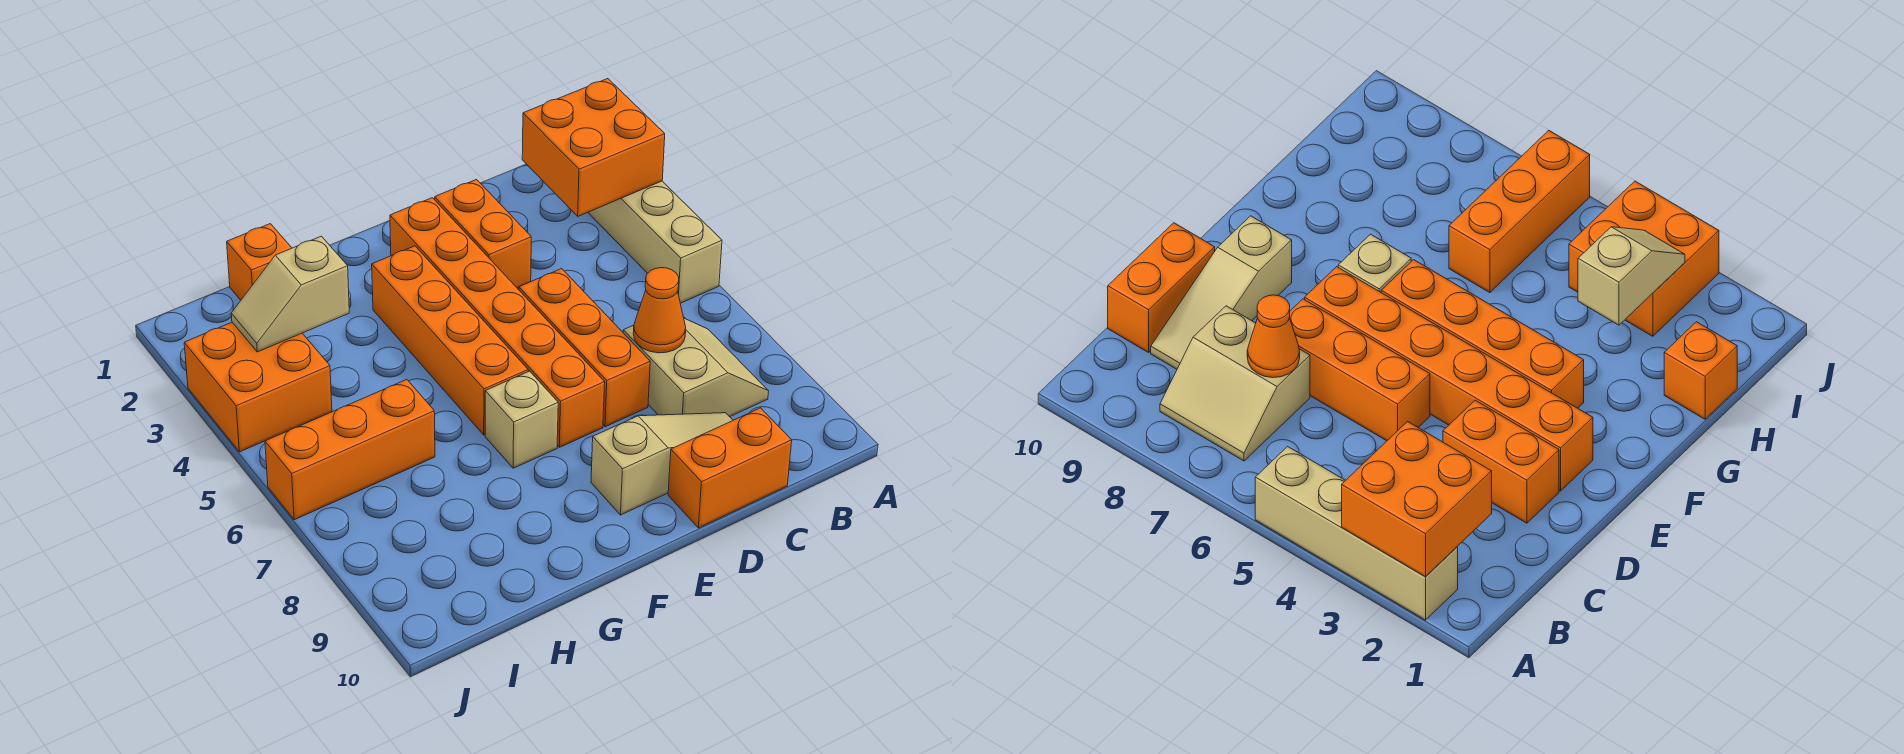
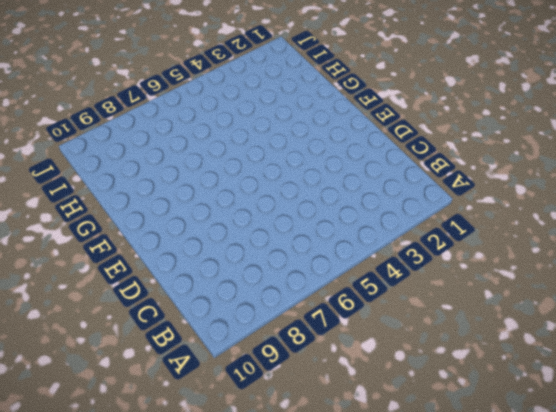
none -> tan 1x4 brick [588,181,722,303]
none -> tan 2x2 slope [623,318,769,417]
none -> tan 1x3 slope [591,413,733,515]

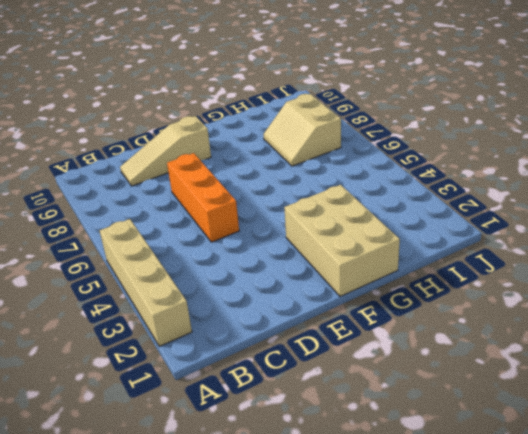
tan 2x3 brick [284,185,400,297] -> orange 1x4 brick [372,246,528,435]
tan 2x2 slope [263,94,341,166] -> tan 2x2 slope moved to [623,318,769,417]
none -> orange 1x2 brick [668,408,792,528]
none -> orange 1x2 brick [435,180,531,288]
none -> orange 1x6 brick [390,198,605,447]

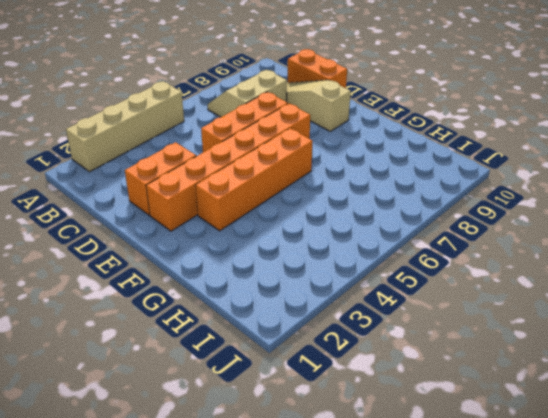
none -> tan 1x1 brick [485,371,558,468]
none -> orange 1x1 brick [227,224,291,300]
none -> orange 1x3 brick [265,380,435,520]

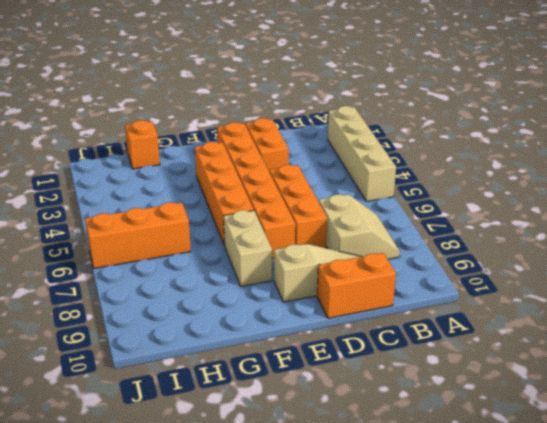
tan 1x2 brick [224,210,272,286] -> tan 1x1 brick [485,371,558,468]
none -> orange 2x2 brick [184,322,332,452]
none -> orange 2x2 brick [522,79,665,216]
none -> orange 1x1 cone [633,268,686,353]

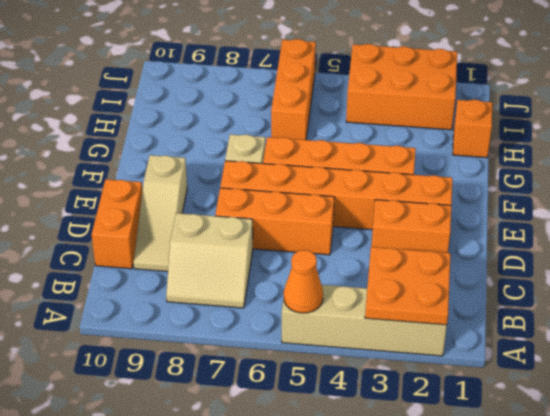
orange 2x2 plate [365,247,451,325] -> orange 2x2 brick [522,79,665,216]
orange 1x1 cone [284,250,323,313] -> orange 1x1 cone moved to [633,268,686,353]
orange 2x3 brick [346,44,457,130] -> orange 2x2 brick [184,322,332,452]
none -> tan 1x2 slope [231,236,349,352]

